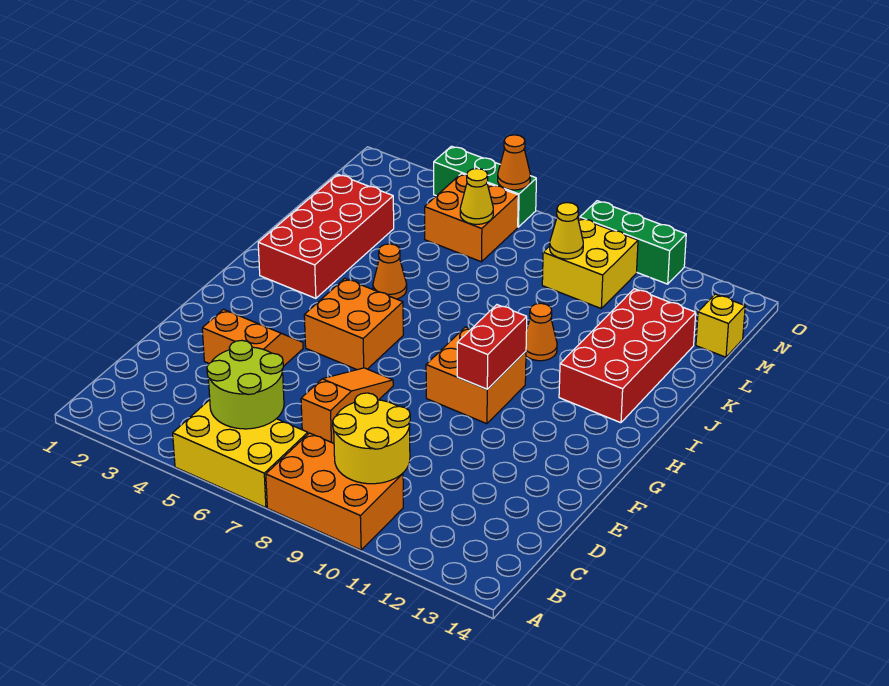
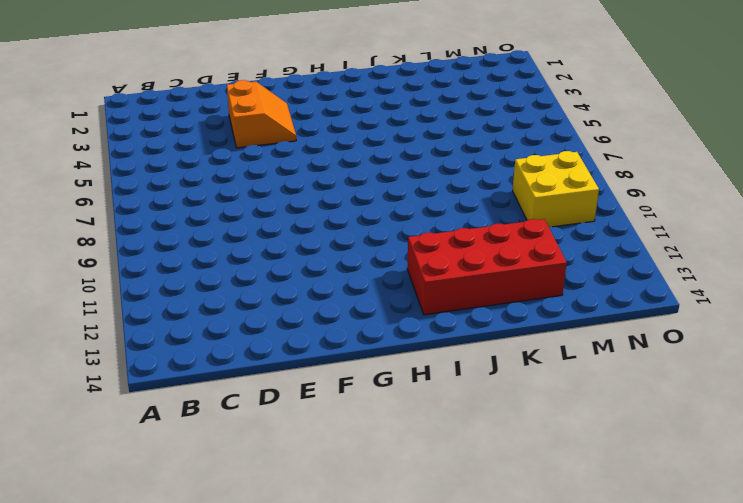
none -> yellow 2x3 brick [173,400,308,508]
none -> orange 2x3 brick [266,433,403,550]
none -> orange 1x3 slope [301,368,393,443]

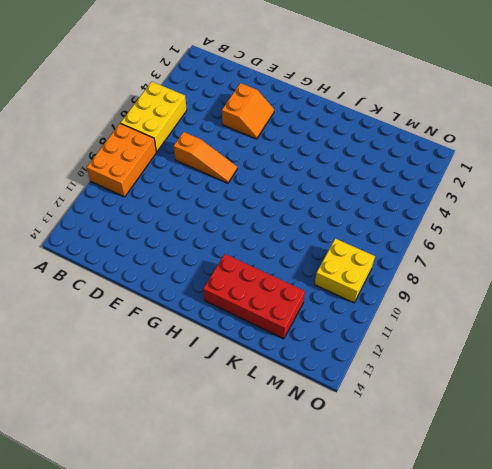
none -> orange 2x2 brick [304,278,403,370]
none -> orange 2x2 brick [426,327,526,424]
none -> red 2x4 brick [258,174,394,298]

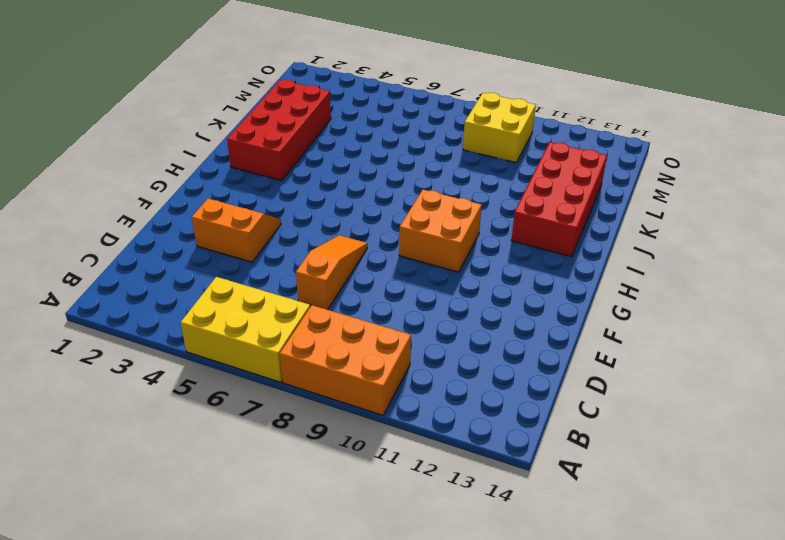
none -> orange 2x2 brick [304,278,403,370]
none -> orange 1x1 cone [373,244,407,299]
none -> orange 1x1 cone [526,303,557,361]

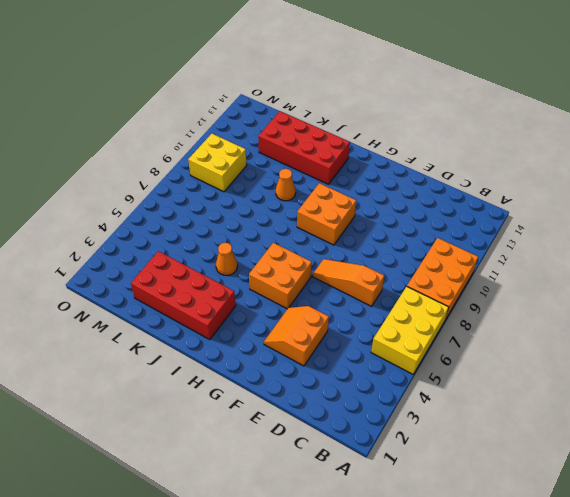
none -> orange 2x2 brick [425,174,518,262]
none -> yellow 1x1 brick [696,294,745,357]
none -> green 1x3 brick [434,146,536,227]

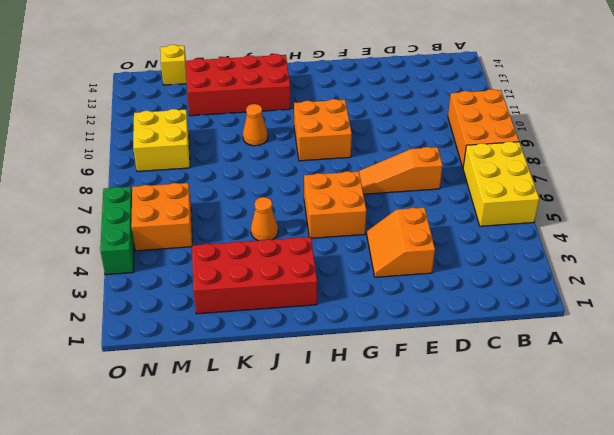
none -> green 1x3 brick [580,201,686,284]
none -> lime 2x2 round brick [207,340,284,429]
none -> yellow 2x2 round brick [333,393,410,484]

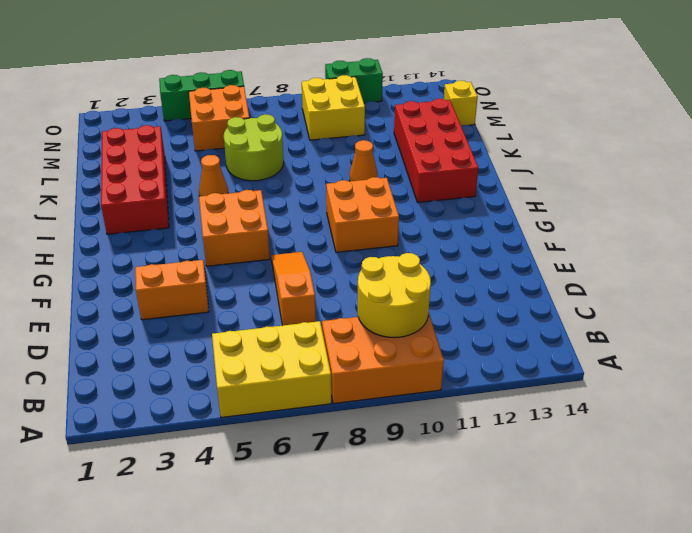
lime 2x2 round brick [224,114,284,181] -> lime 2x2 round brick moved to [207,340,284,429]
green 1x2 brick [325,58,383,103] -> green 1x3 brick [580,201,686,284]
none -> red 1x2 brick [457,305,527,389]
none -> yellow 1x1 cone [460,169,493,224]
none -> yellow 1x1 cone [550,203,583,259]

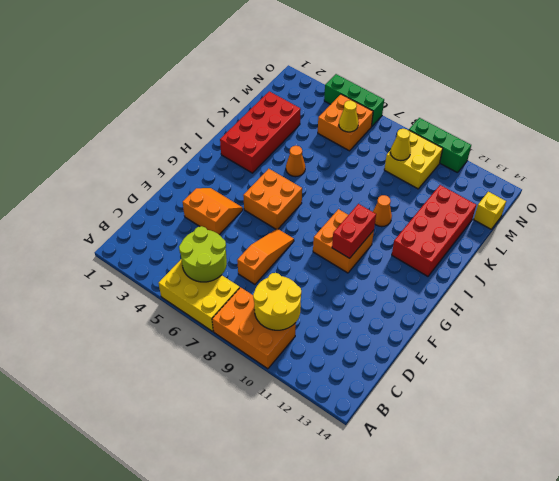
none -> orange 1x1 cone [498,135,530,190]

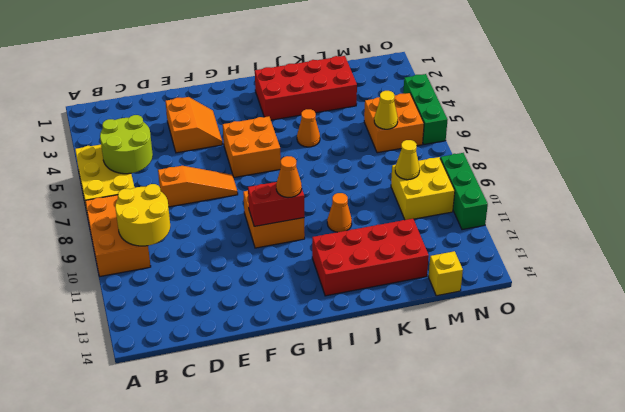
orange 1x1 cone [276,156,302,198] -> orange 1x1 cone moved to [498,135,530,190]

